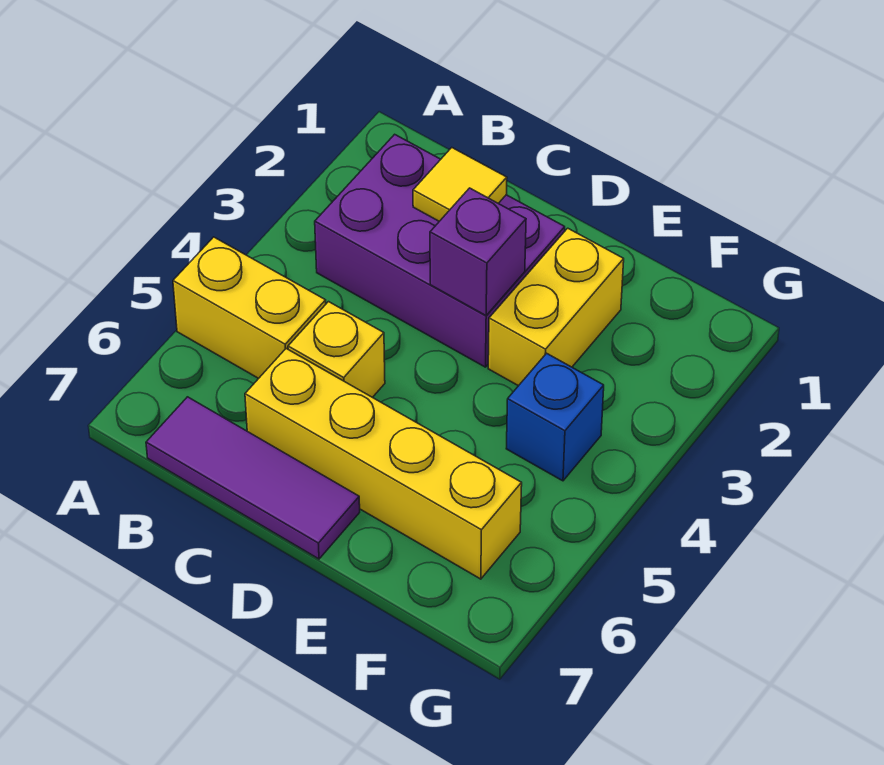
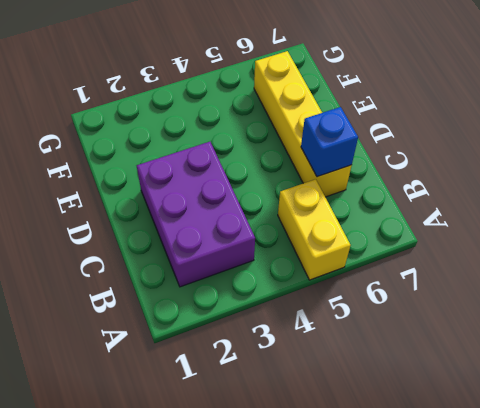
blue 1x1 brick [301,107,358,177] -> blue 1x1 brick moved to [506,353,604,481]
none -> purple 1x3 tile [146,397,360,559]
none -> yellow 1x1 brick [288,302,385,398]

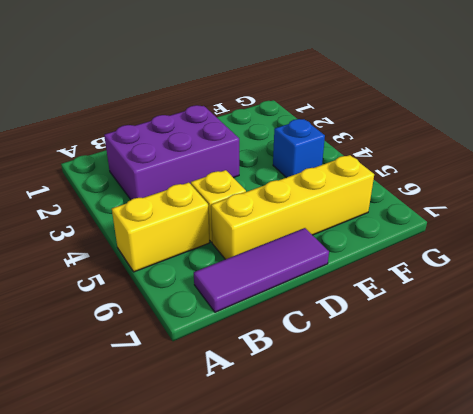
none -> yellow 1x2 brick [488,228,624,386]
none -> yellow 1x1 tile [413,148,507,221]

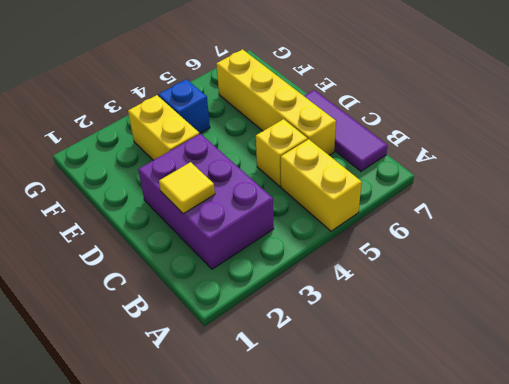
yellow 1x2 brick [128,95,199,160] -> yellow 1x2 brick turned to [488,228,624,386]
none -> purple 1x1 brick [430,188,526,315]

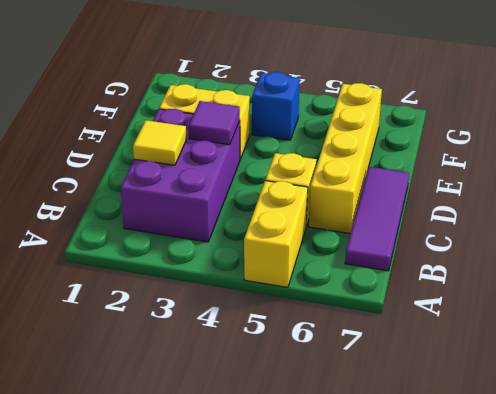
purple 1x1 tile [189,101,240,145] -> purple 1x1 brick [430,188,526,315]

